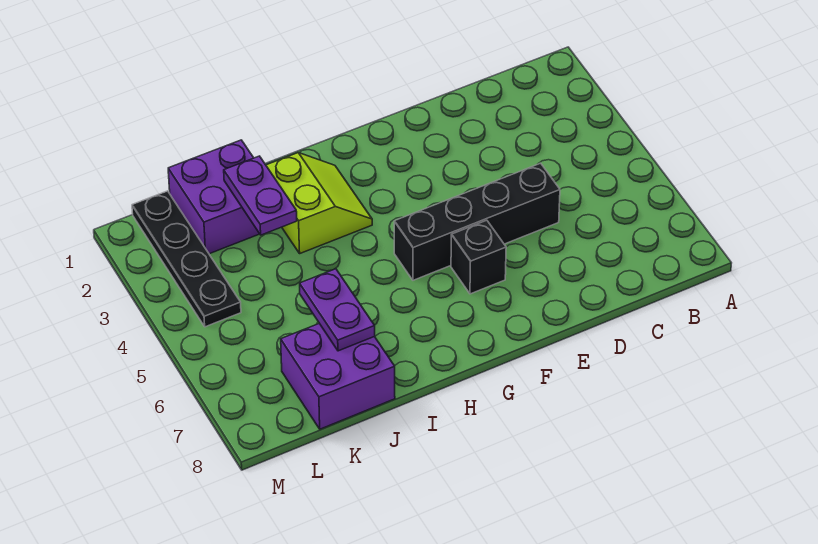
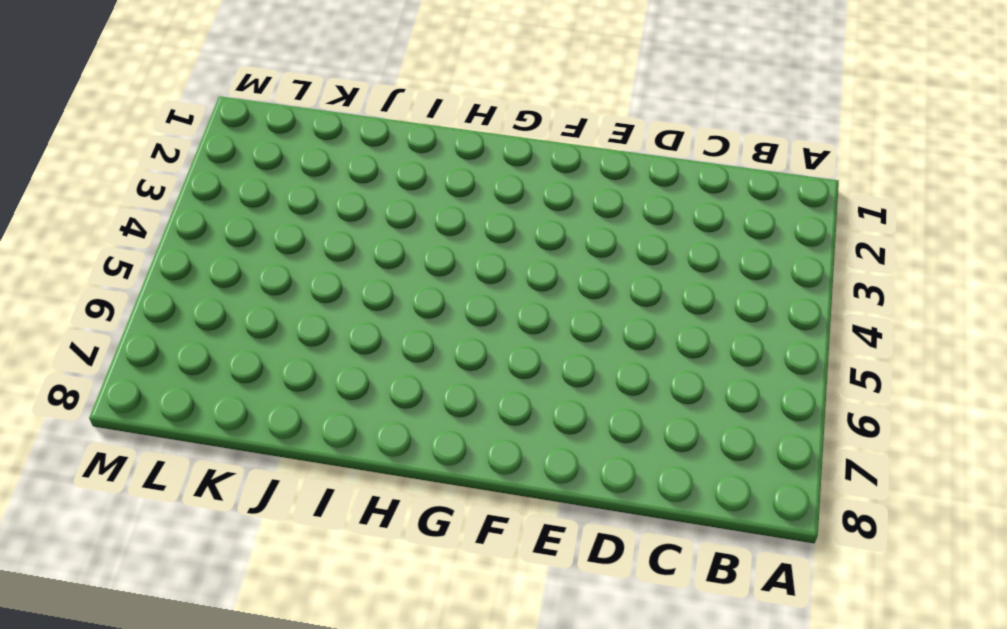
none -> black 1x4 brick [394,163,560,280]
none -> black 1x1 brick [451,220,506,294]

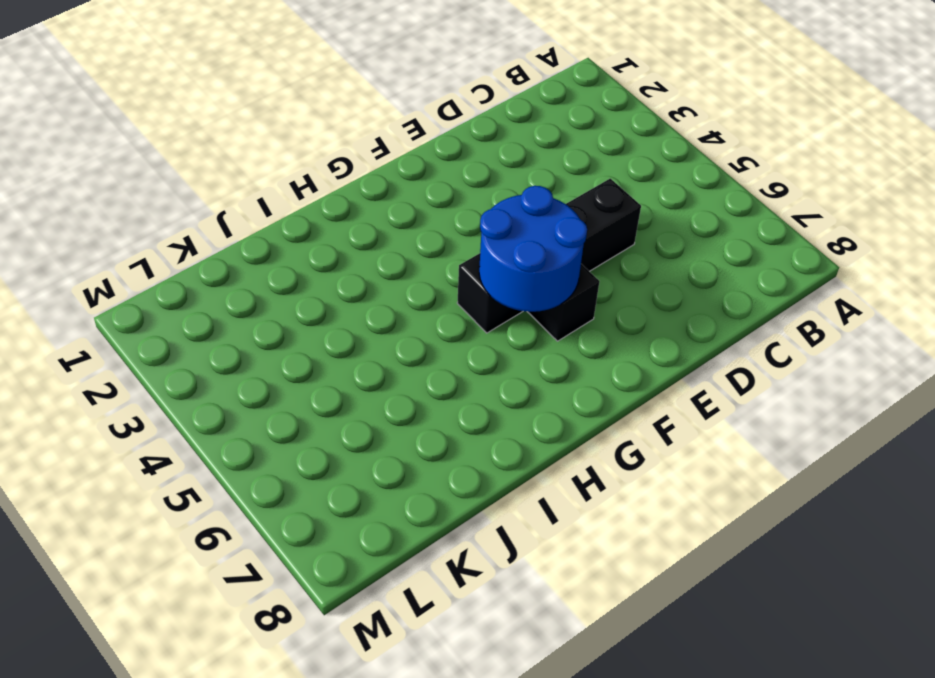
blue 2x2 round brick [479,186,587,312] -> none
none -> lime 2x2 slope [266,153,372,253]
none -> purple 2x2 brick [168,140,259,254]

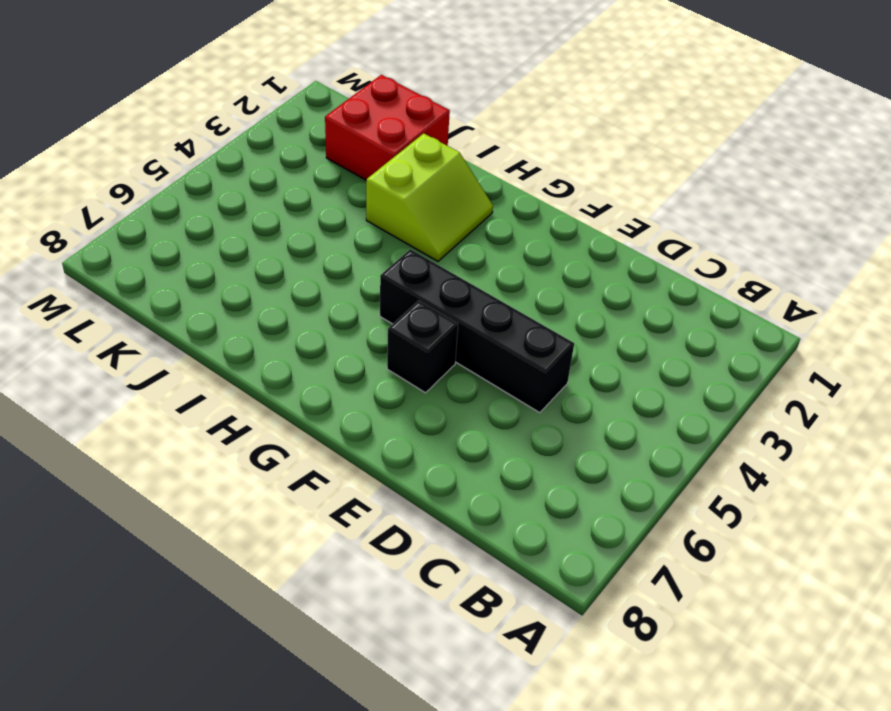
red 2x2 brick [325,75,450,180] -> purple 2x2 brick [168,140,259,254]
none -> purple 2x2 brick [281,323,395,429]
none -> black 1x4 plate [132,191,241,327]

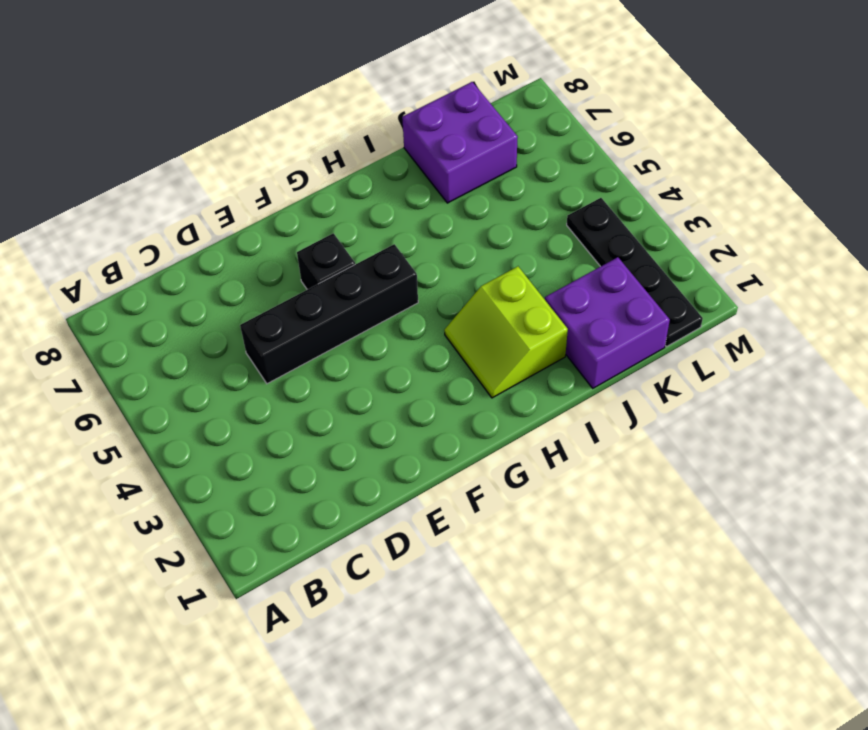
none -> purple 1x2 plate [224,156,297,235]
none -> purple 1x2 plate [300,269,375,351]

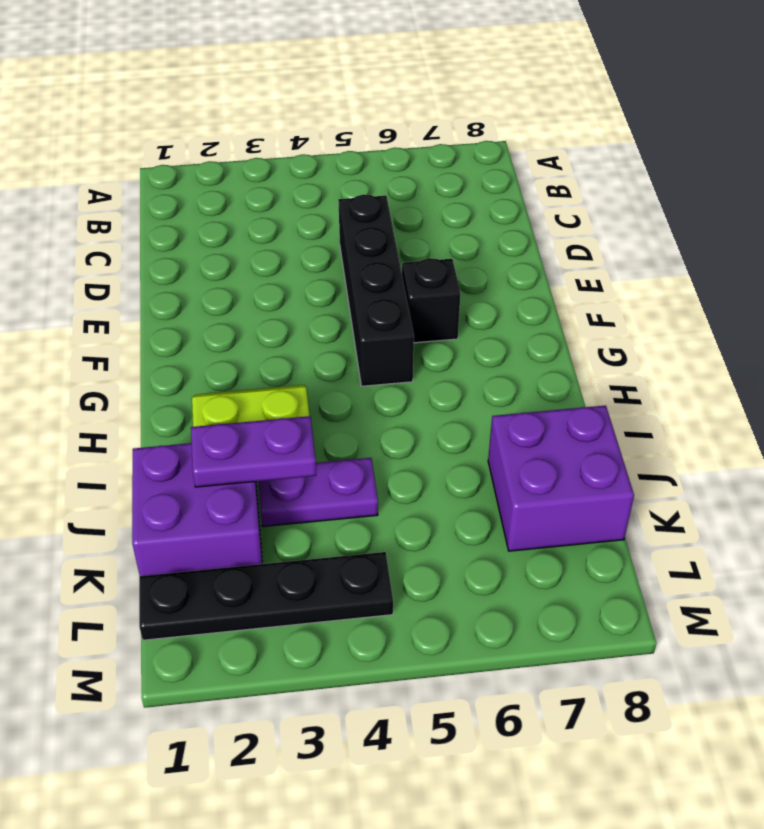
purple 1x2 plate [259,458,378,526] -> purple 1x2 plate moved to [300,269,375,351]

